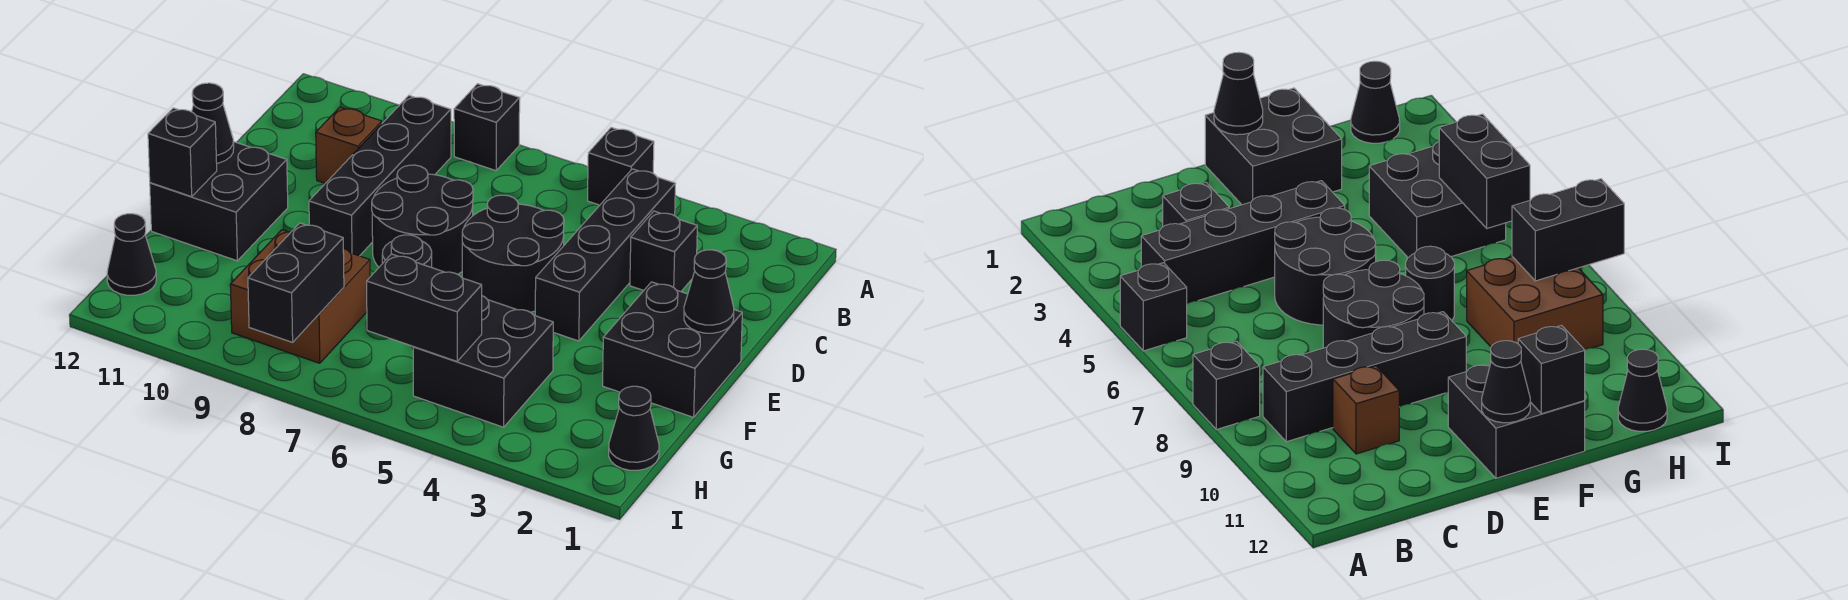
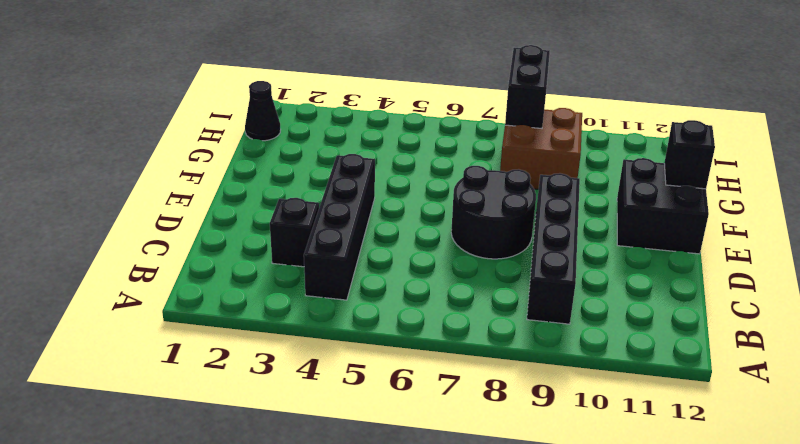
none -> black 1x1 brick [588,127,654,205]
none -> black 1x1 brick [454,84,520,171]
none -> brown 1x1 brick [316,107,382,183]

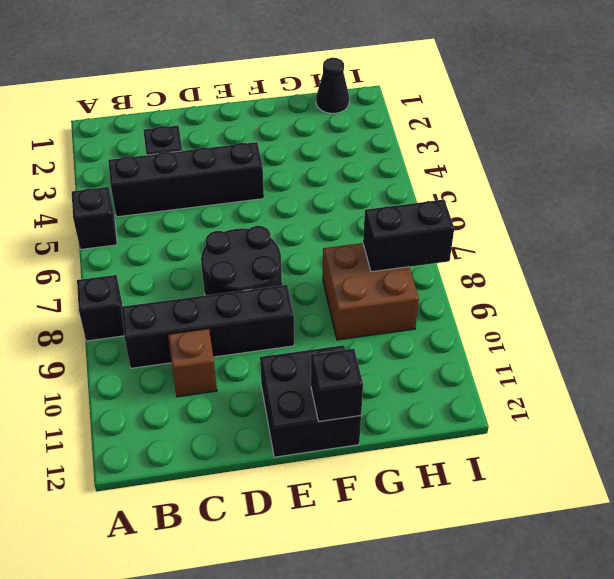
none -> black 2x2 round brick [462,195,564,312]
none -> black 2x2 brick [603,282,742,417]
none -> black 1x1 round brick [382,235,432,267]

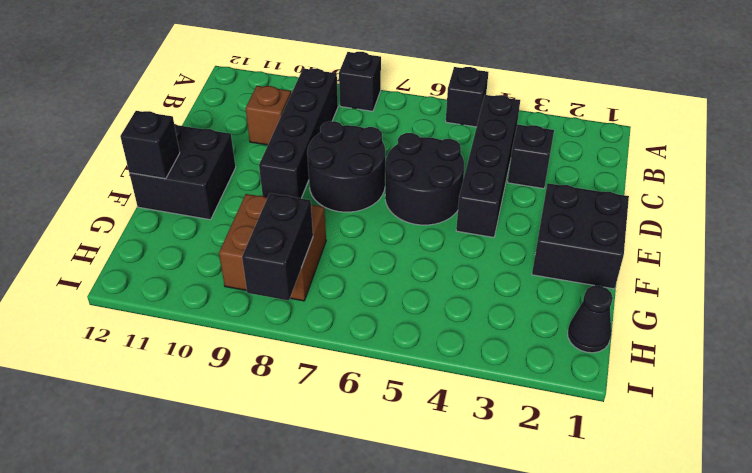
none -> black 1x1 round brick [382,235,432,267]
none -> black 2x2 brick [413,296,553,427]
none -> black 1x1 cone [107,214,156,295]

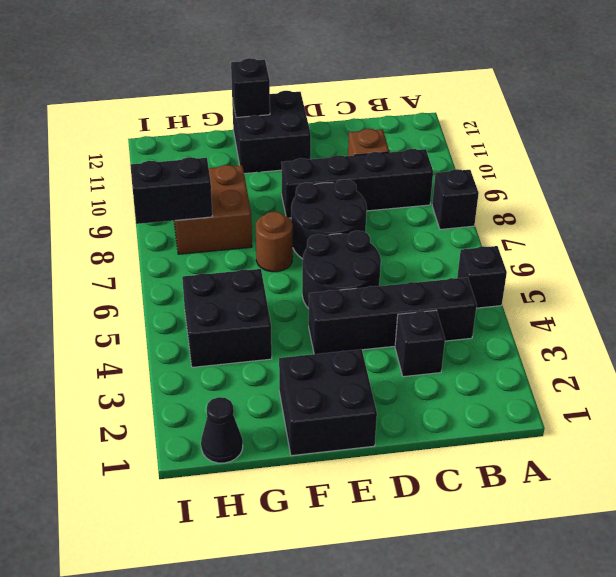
brown 1x1 round brick [256,212,293,272] -> black 1x1 round brick [382,235,432,267]
none -> black 1x1 cone [107,214,156,295]
none -> black 1x1 cone [684,250,734,333]
none -> black 1x1 cone [192,83,234,163]

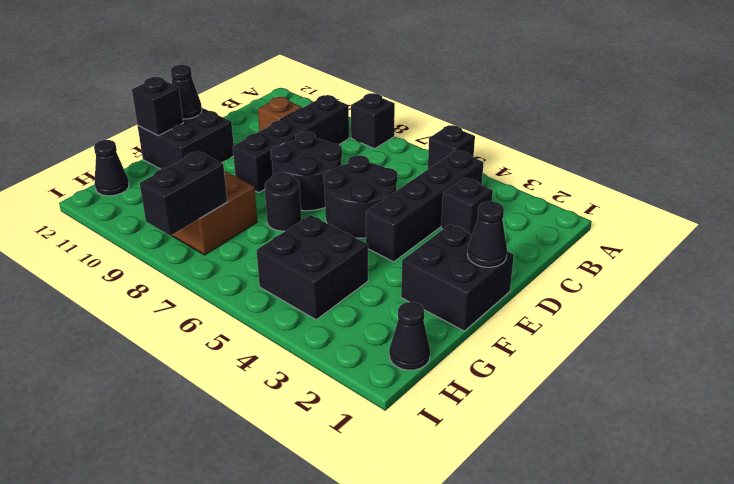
none -> black 1x2 brick [367,254,482,361]

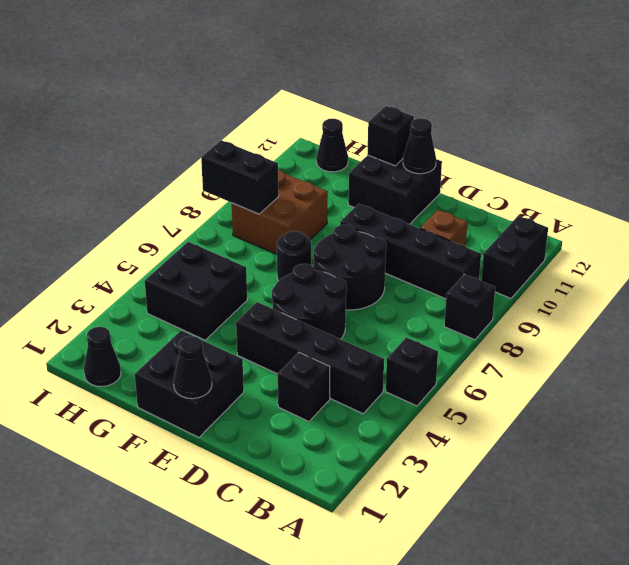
black 1x2 brick [481,216,548,298] -> black 1x2 brick moved to [367,254,482,361]

